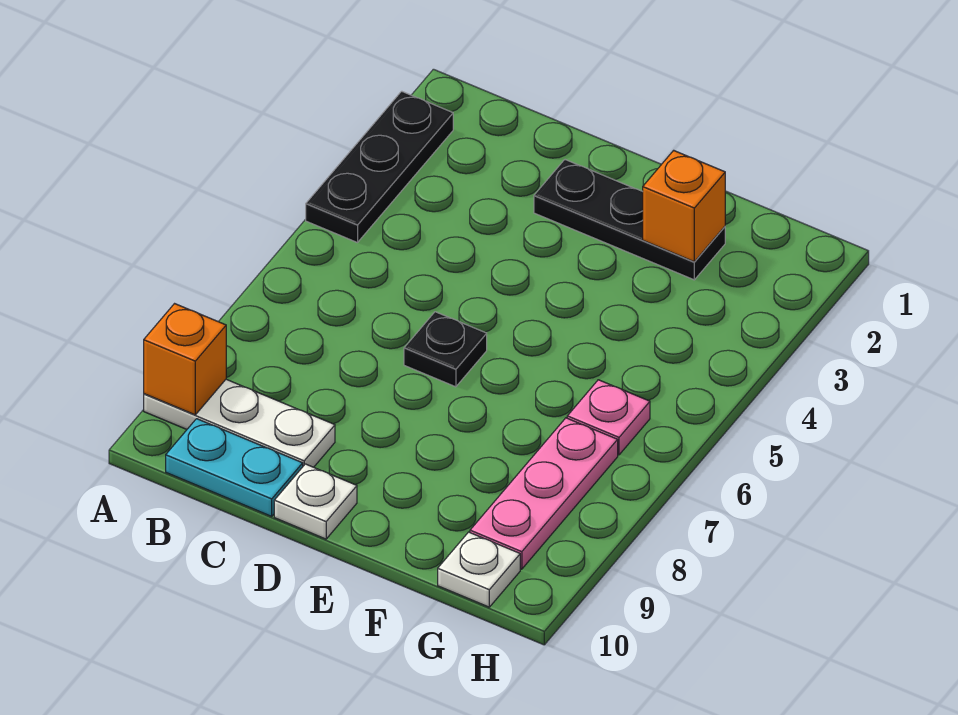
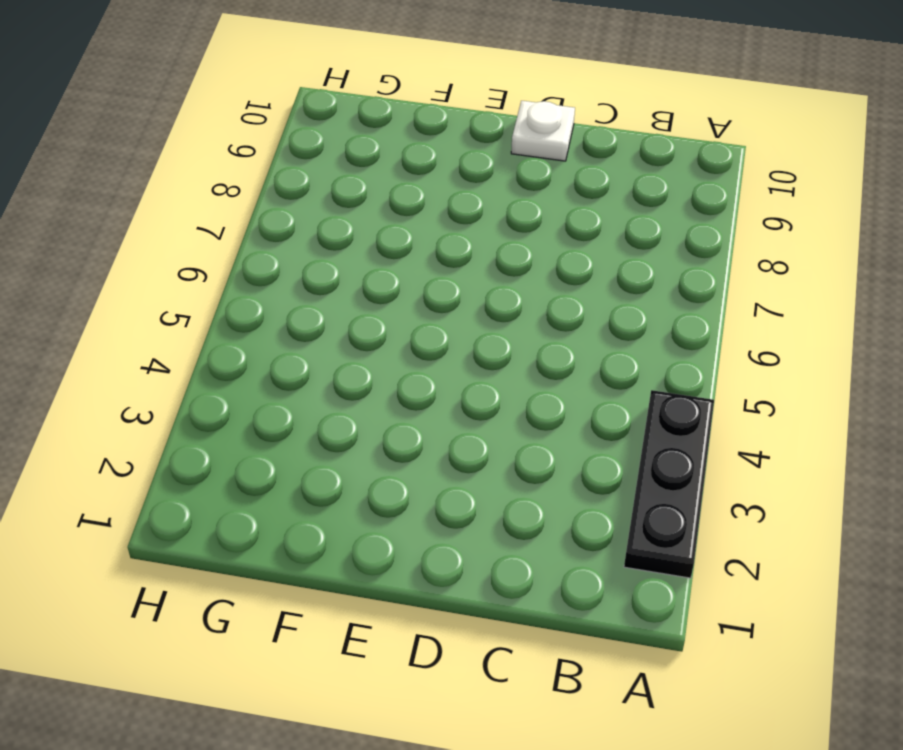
none -> white 1x3 plate [144,379,335,467]
none -> cyan 1x2 plate [166,419,303,516]

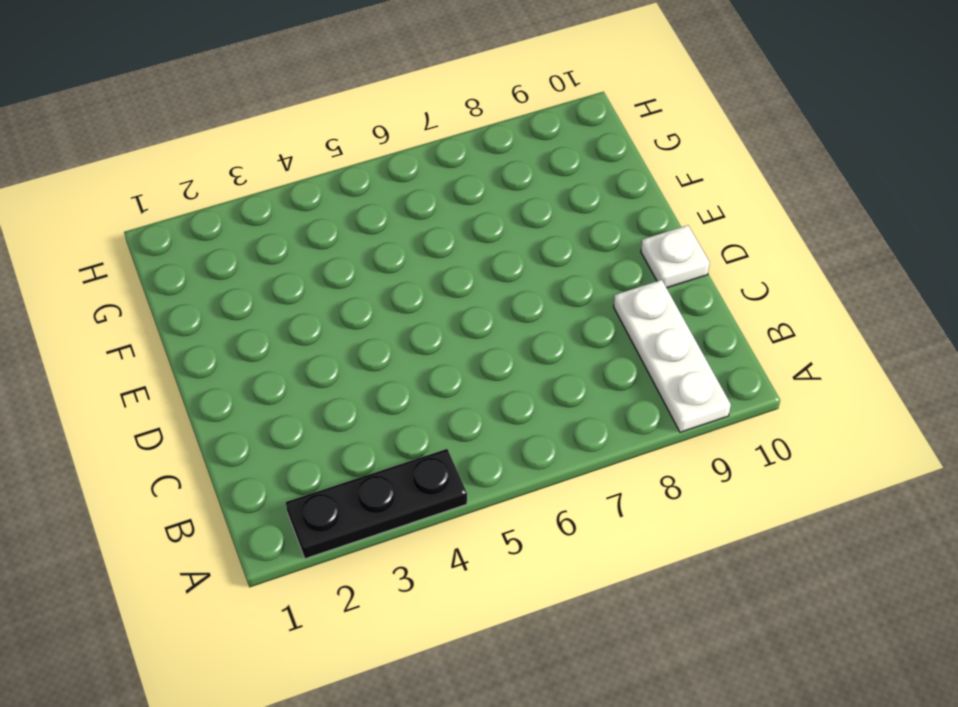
none -> cyan 1x2 plate [166,419,303,516]
none -> black 1x3 plate [534,160,725,280]

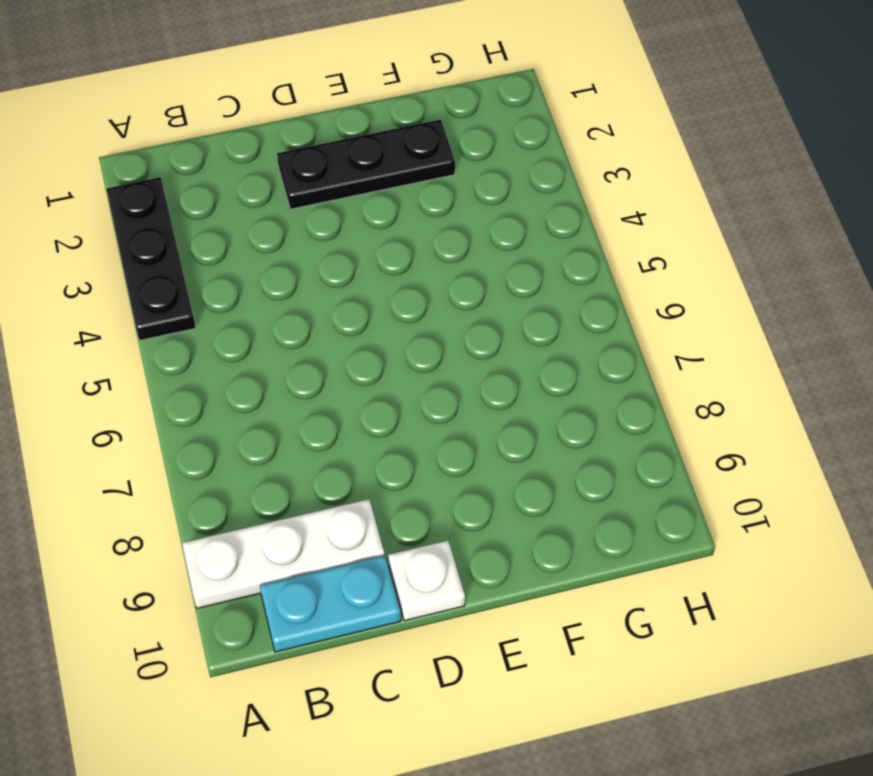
none -> black 1x1 plate [404,312,487,387]
none -> pink 1x1 plate [567,380,650,455]

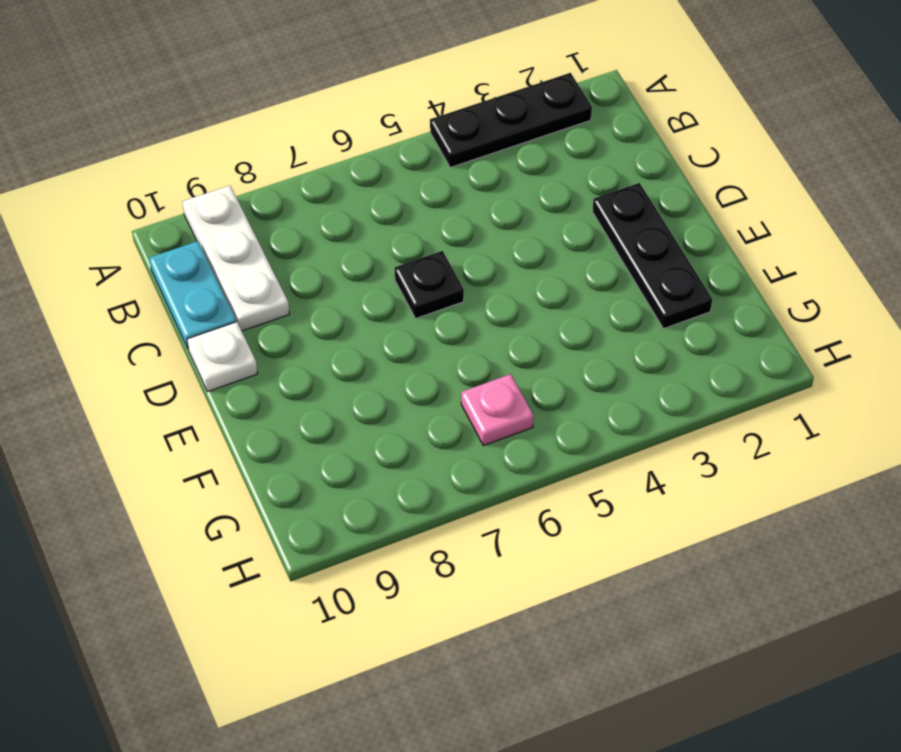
none -> pink 1x3 plate [470,418,618,569]
none -> white 1x1 plate [438,532,520,607]

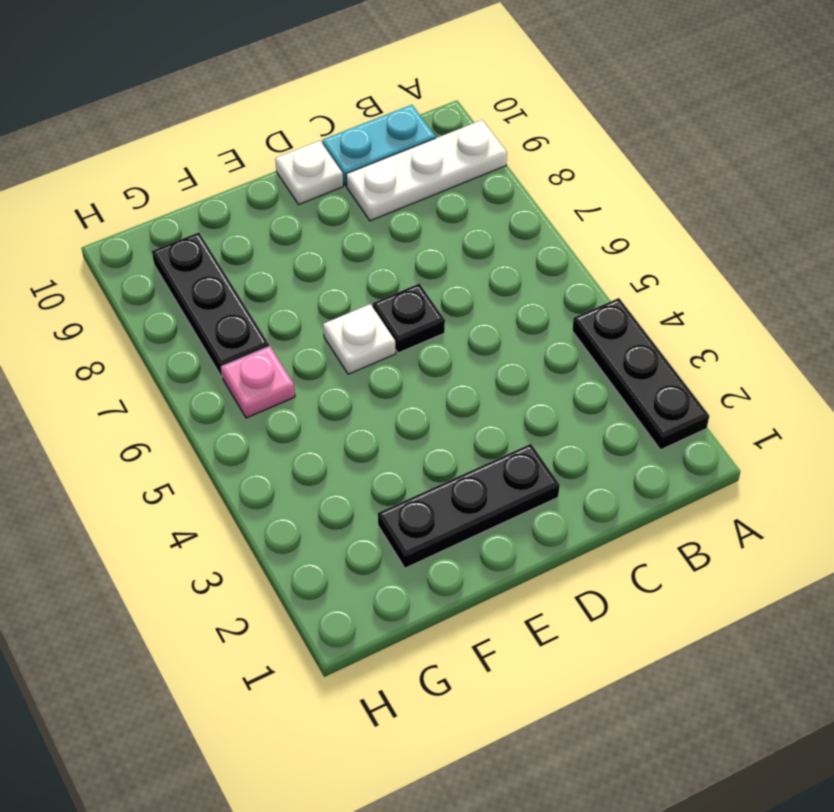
white 1x1 plate [323,304,396,374] -> white 1x1 plate moved to [438,532,520,607]
black 1x3 plate [152,232,269,377] -> pink 1x3 plate [470,418,618,569]
none -> orange 1x1 brick [144,304,226,415]
none -> orange 1x1 brick [643,150,725,262]

